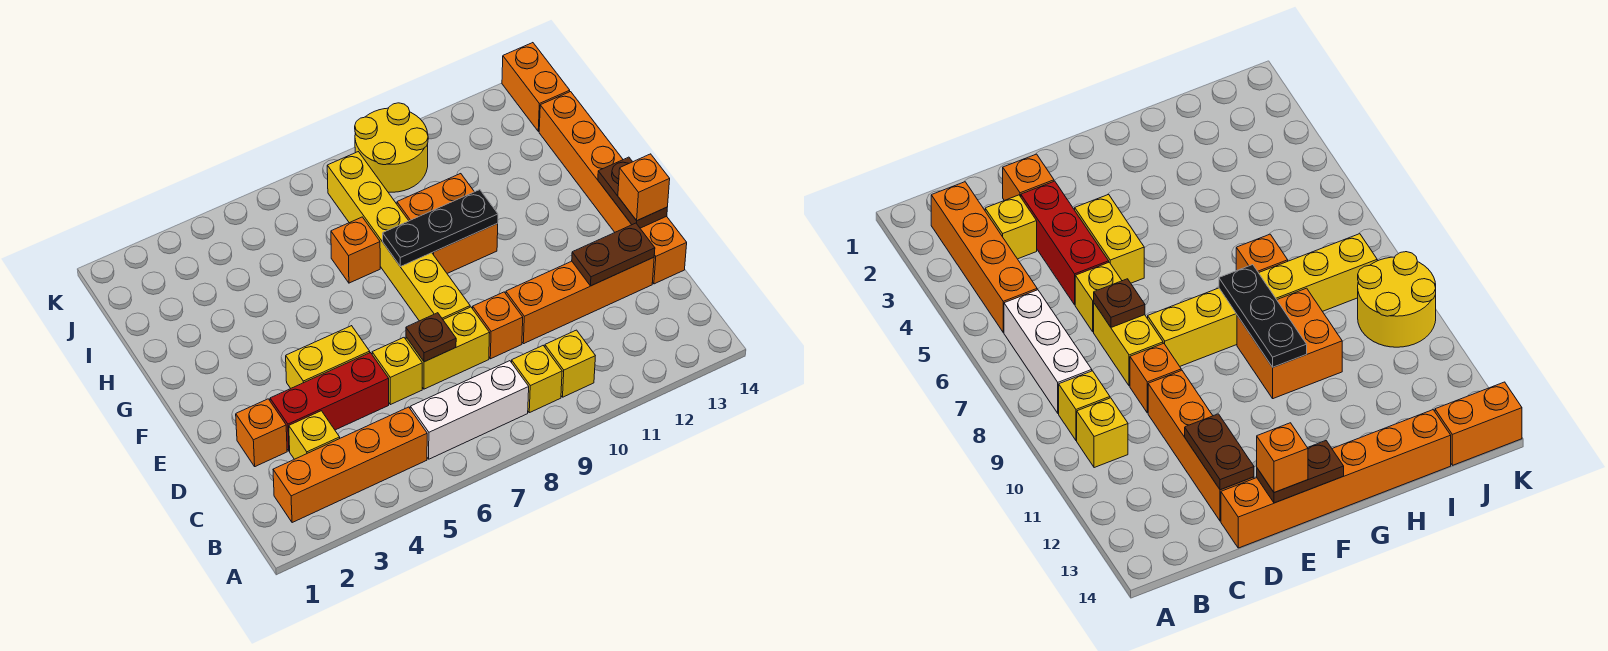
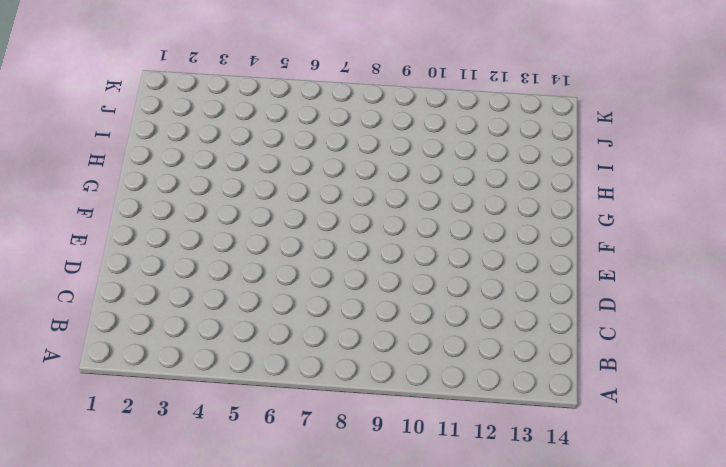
none -> orange 1x4 brick [273,407,427,523]
none -> white 1x3 brick [410,361,529,459]
none -> yellow 1x1 brick [512,346,562,413]

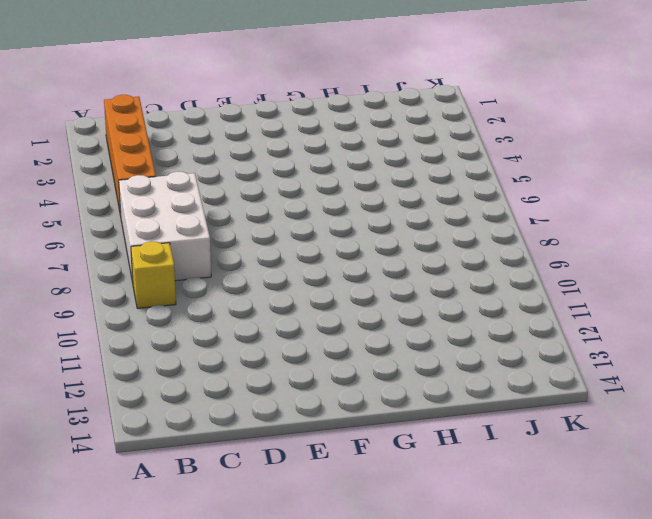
white 2x3 brick [119,172,211,282] -> white 1x3 brick [410,361,529,459]
none -> yellow 1x1 brick [545,330,595,397]
none -> yellow 1x1 brick [289,411,340,459]
none -> orange 1x1 brick [236,399,287,467]

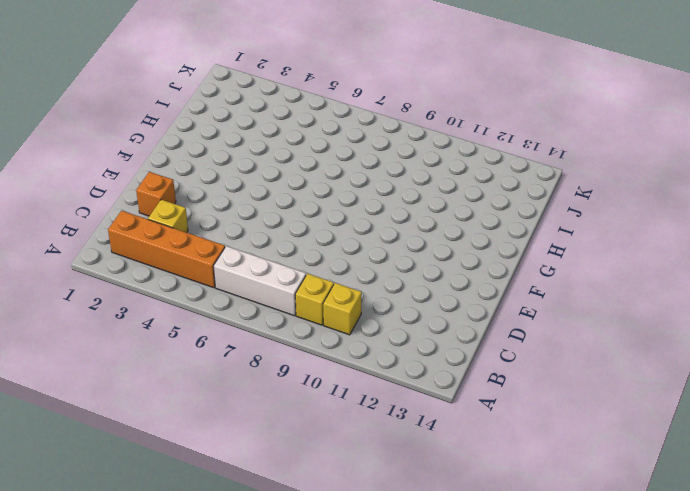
none -> red 1x3 brick [270,353,389,451]
none -> yellow 1x1 brick [372,338,422,405]
none -> yellow 1x2 brick [406,307,490,389]

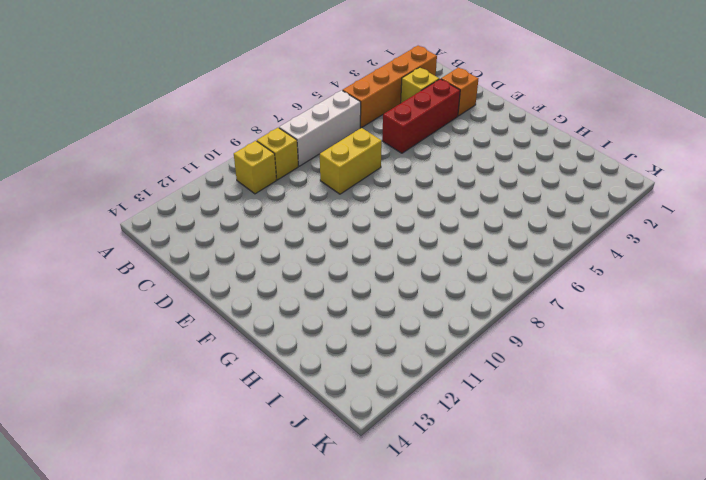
none -> yellow 1x1 brick [372,338,422,405]
none -> orange 1x1 brick [473,292,523,359]
none -> orange 1x4 brick [506,257,654,344]

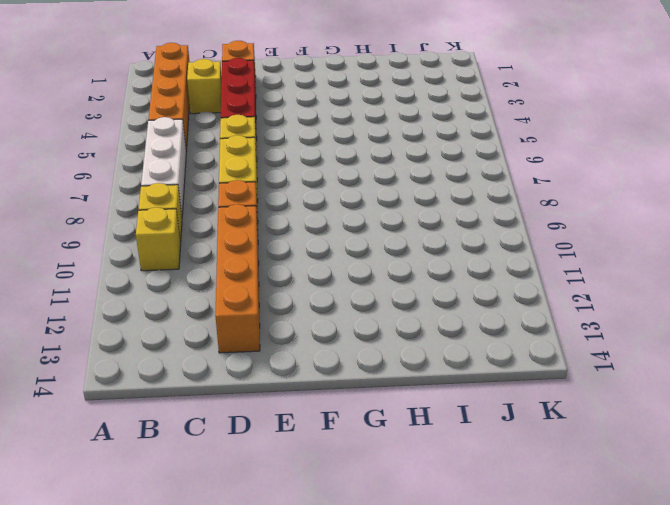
none -> orange 1x6 brick [539,92,687,284]
none -> yellow 1x2 brick [286,326,370,388]
none -> yellow 1x6 brick [327,152,470,321]

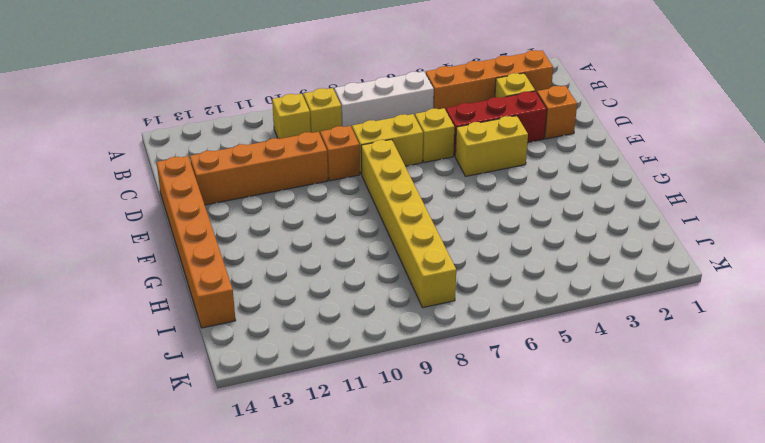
none -> orange 2x2 brick [397,174,498,273]
none -> orange 1x1 brick [331,217,380,283]
none -> yellow 2x2 round brick [355,103,428,192]

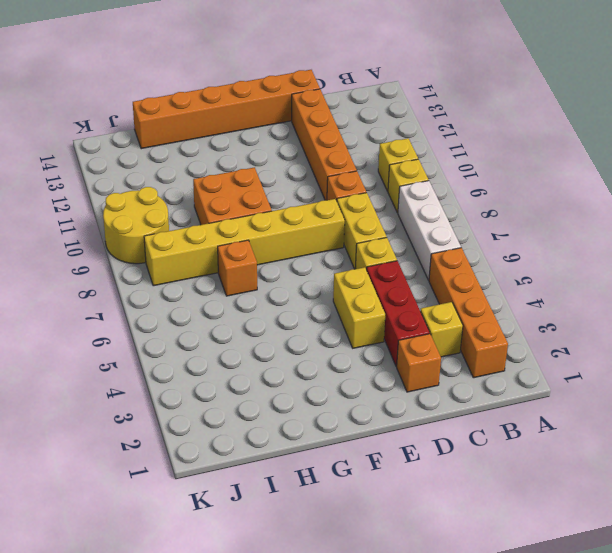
none -> orange 1x2 brick [502,43,570,132]
none -> brown 1x1 plate [406,313,456,362]
none -> brown 1x2 plate [572,223,655,286]

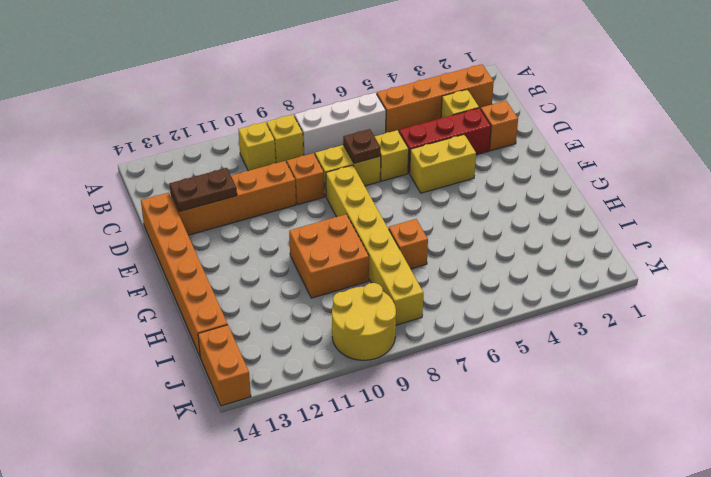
none -> brown 1x2 plate [598,157,667,228]
none -> black 1x3 plate [383,190,498,267]
none -> orange 1x1 brick [618,154,670,220]

